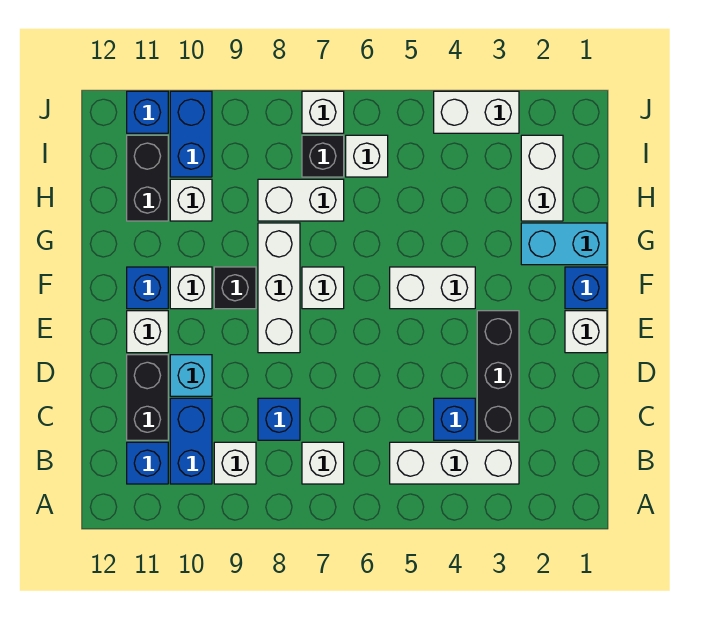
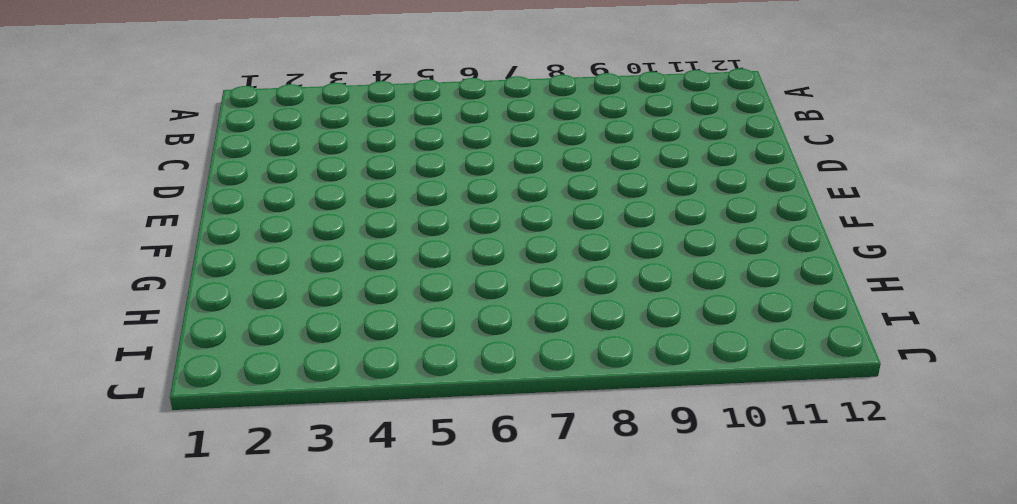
none -> white 1x3 brick [390,442,519,484]
none -> white 1x1 brick [302,442,344,484]
none -> white 1x1 brick [214,442,256,484]
none -> blue 1x2 brick [170,398,212,484]

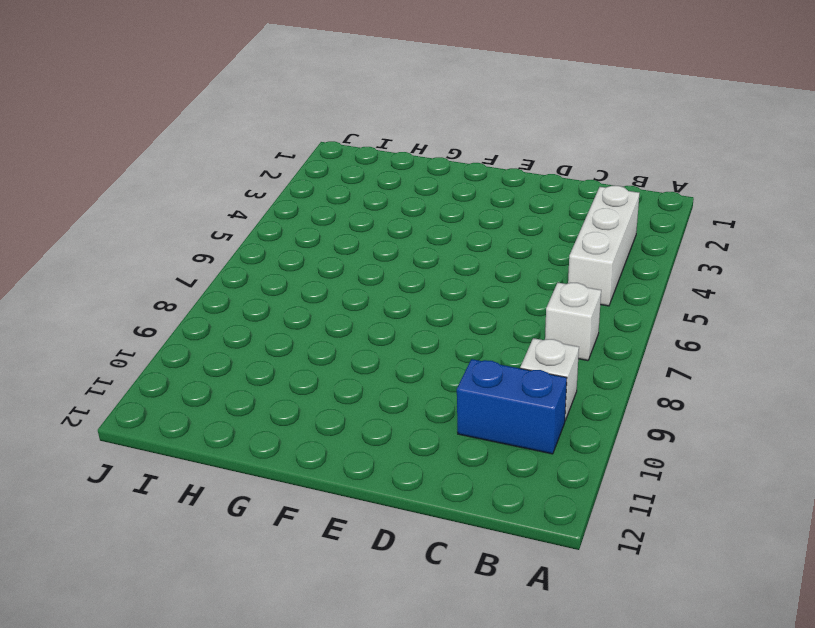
none -> blue 1x1 brick [127,442,168,484]
none -> black 1x3 brick [477,311,519,440]
none -> blue 1x1 brick [434,398,475,440]
none -> blue 1x1 brick [258,398,300,440]

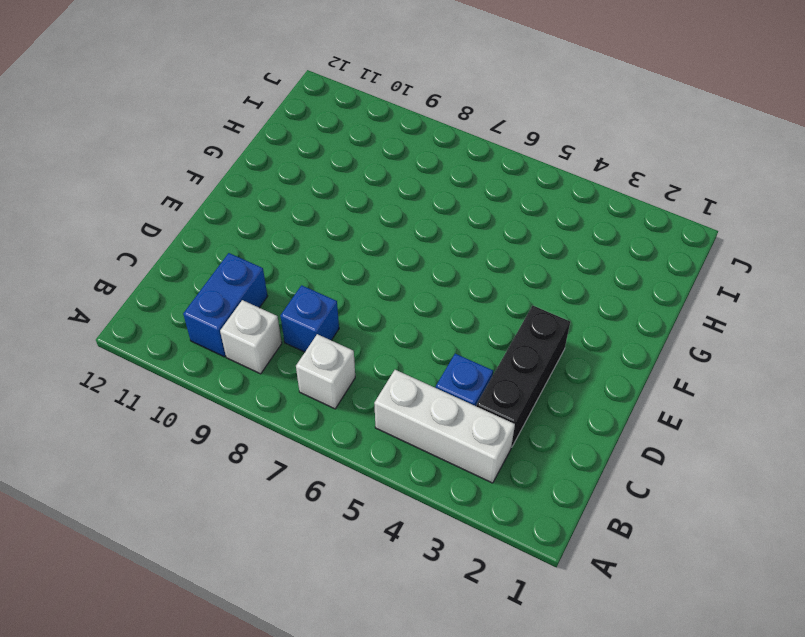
none -> blue 1x1 brick [127,442,168,484]
none -> black 1x2 brick [127,355,168,440]
none -> cyan 1x1 brick [170,355,212,396]
none -> white 1x1 brick [565,311,607,353]

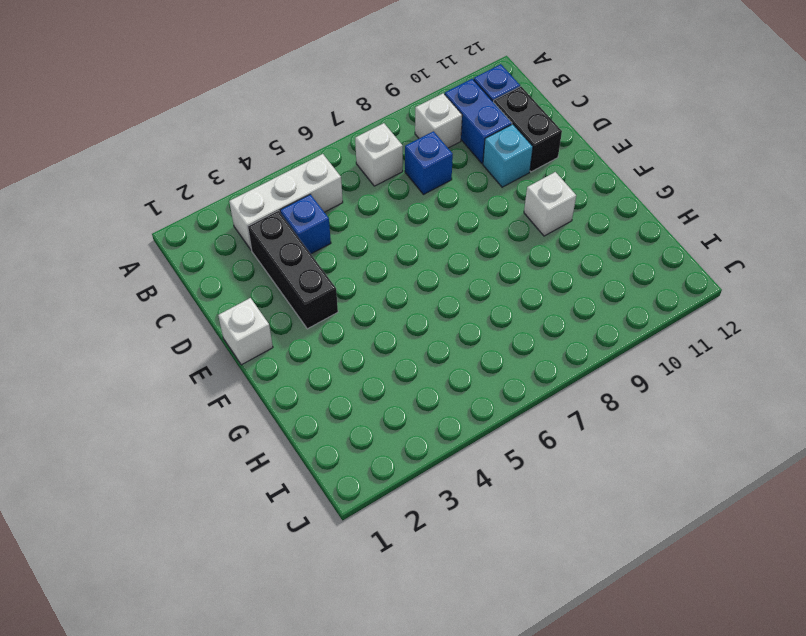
none -> white 1x3 brick [258,223,300,353]
none -> white 1x1 brick [127,311,168,353]
none -> blue 1x1 brick [565,267,607,309]
none -> white 1x2 brick [390,267,475,309]

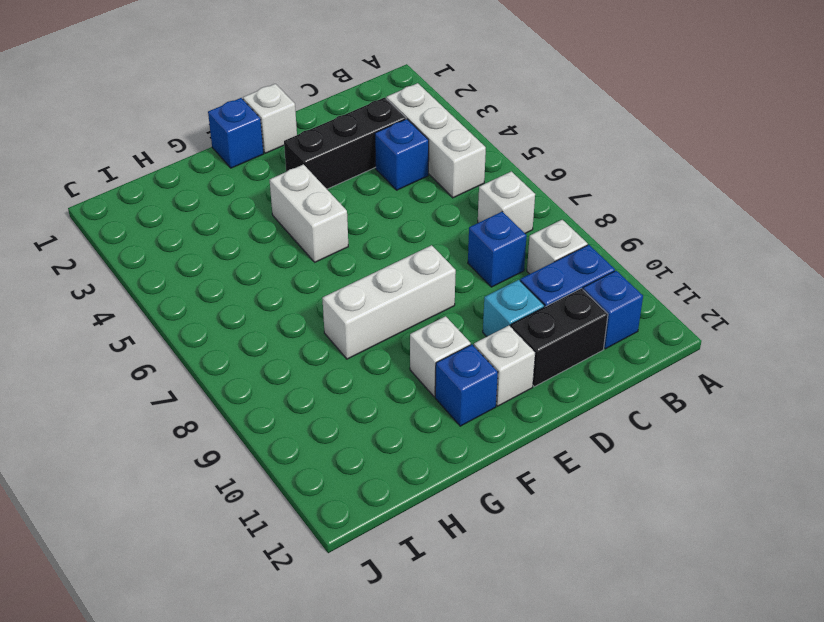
none -> white 1x1 brick [302,267,344,309]
none -> black 1x1 brick [214,267,256,309]
none -> cyan 1x2 brick [521,223,607,265]
none -> white 1x2 brick [521,135,563,221]

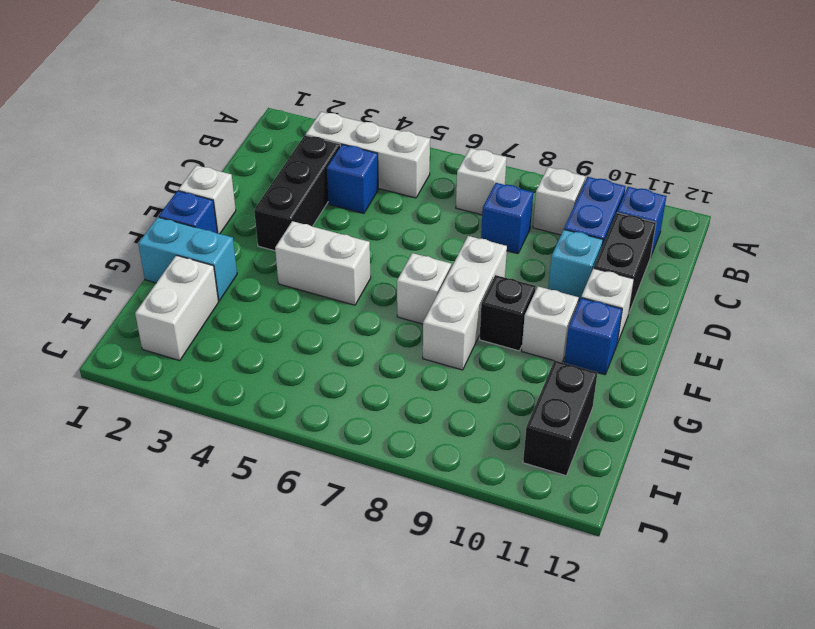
none -> white 1x2 brick [258,179,344,221]
none -> white 1x1 brick [170,179,212,221]
none -> white 1x1 brick [346,135,388,177]
none -> black 1x1 brick [302,135,344,177]

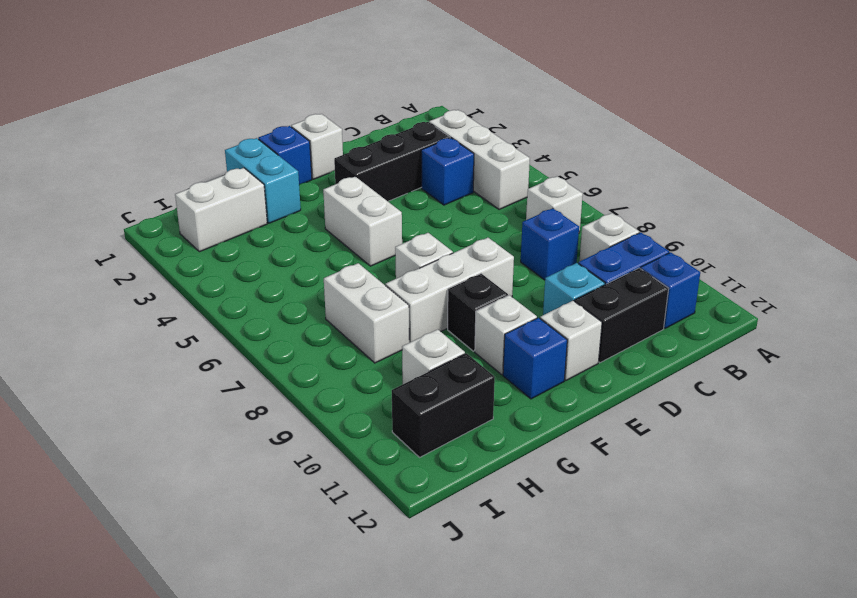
none -> white 1x1 brick [346,135,388,177]
none -> black 1x1 brick [302,135,344,177]
none -> blue 1x2 brick [170,91,212,177]
none -> white 1x2 brick [434,91,519,133]

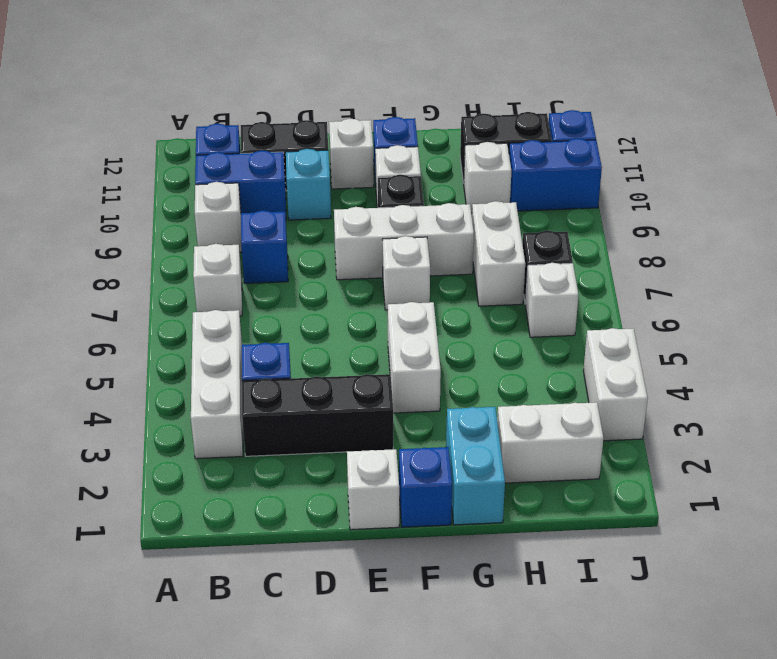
none -> white 1x1 brick [302,91,344,133]

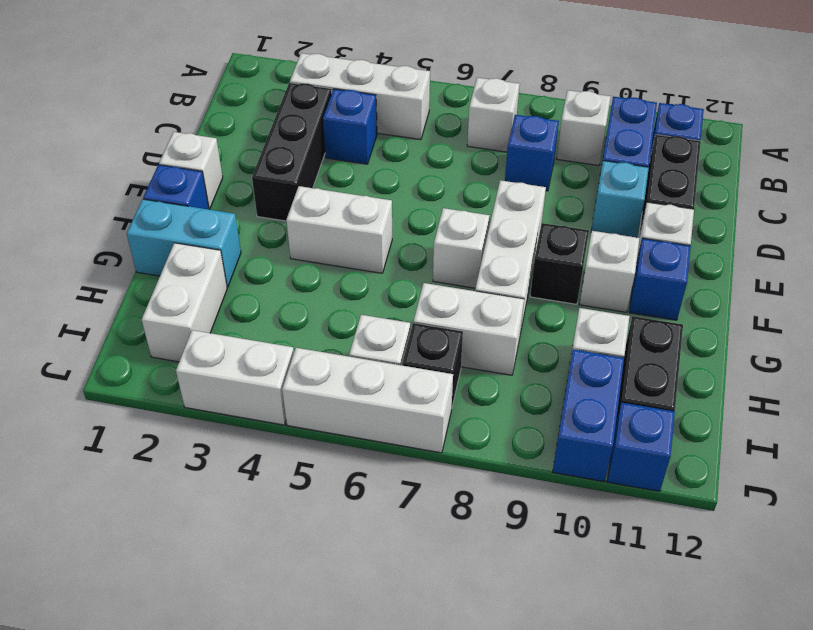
white 1x3 brick [282,348,453,453] -> white 1x1 brick [302,91,344,133]

